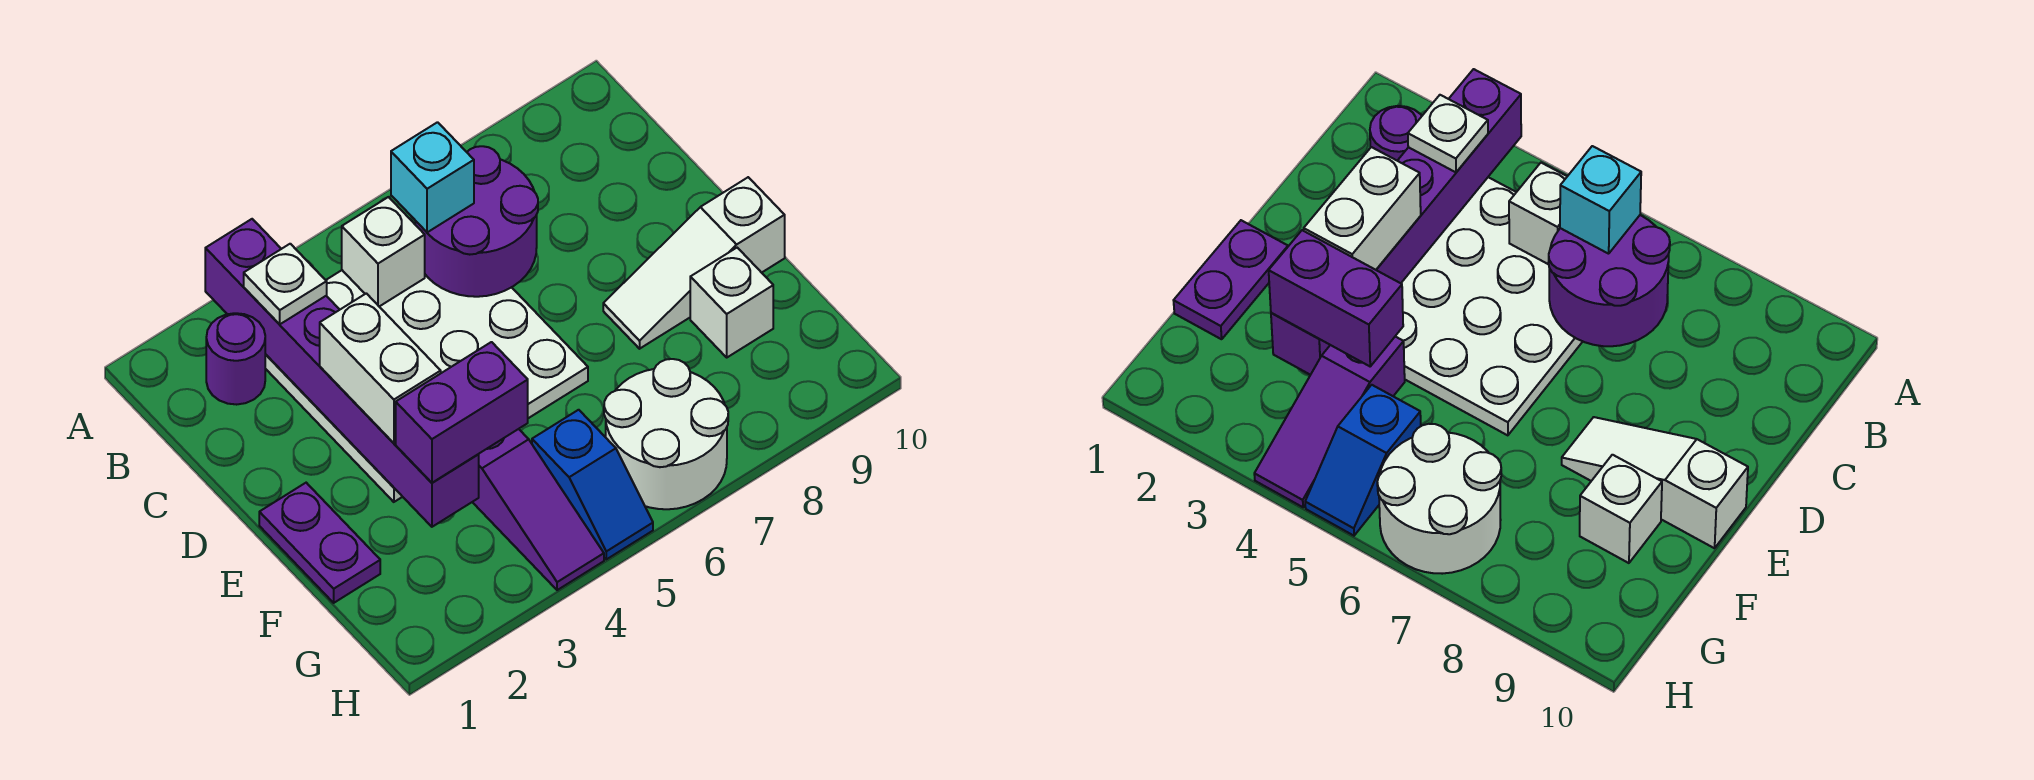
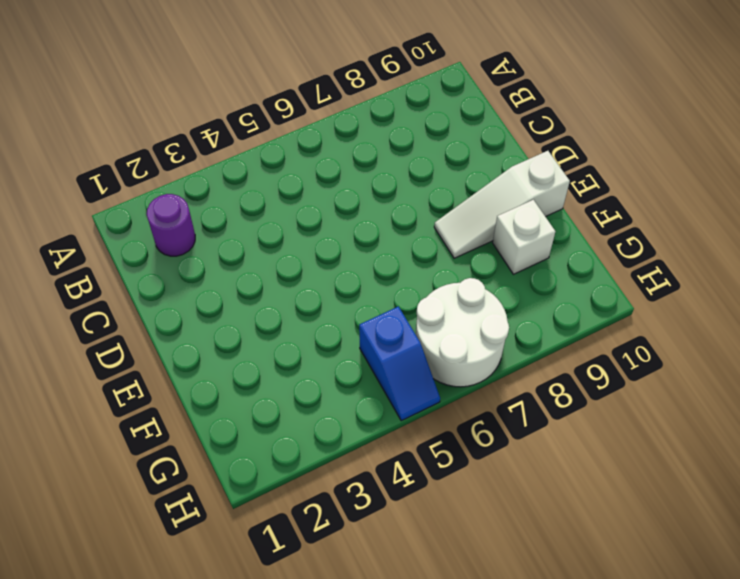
none -> white 4x4 plate [265,270,588,502]
none -> purple 1x2 plate [259,483,380,603]
none -> purple 1x3 slope [473,429,604,590]

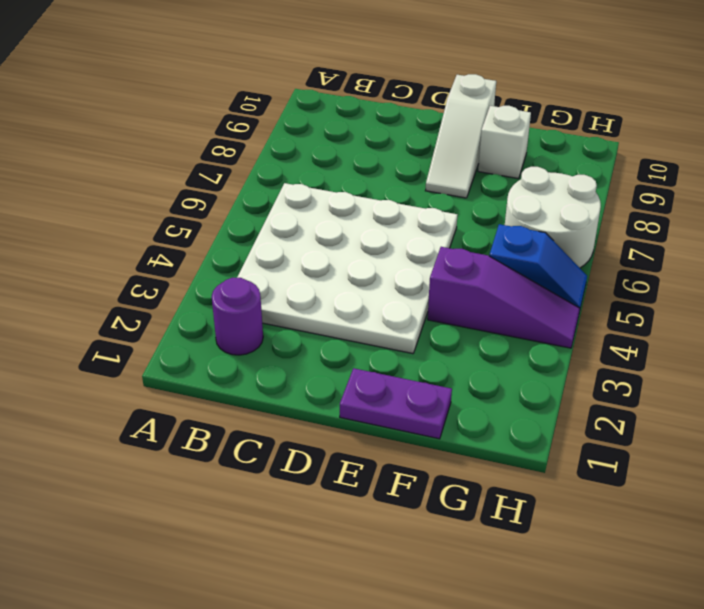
none -> purple 1x6 brick [205,219,479,527]
none -> white 1x1 brick [342,197,425,307]
none -> purple 2x2 round brick [415,146,538,297]

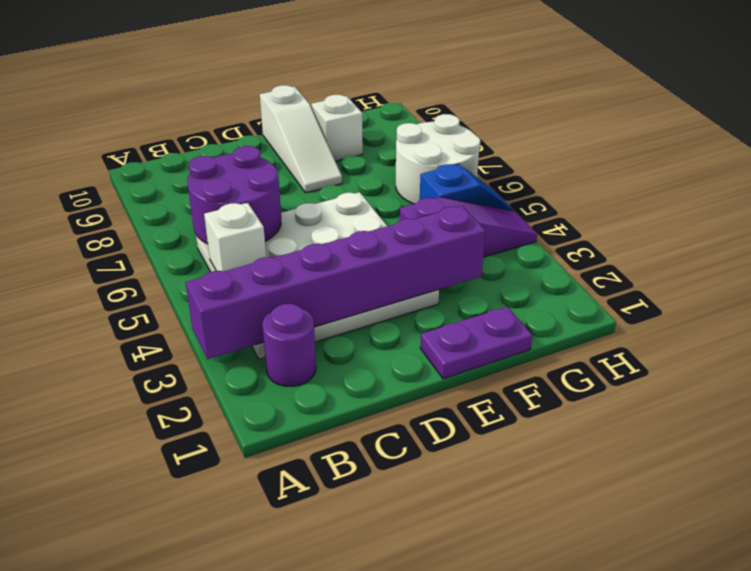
none -> white 1x1 plate [244,244,327,324]
none -> cyan 1x1 brick [391,122,474,232]
none -> white 1x2 brick [320,293,441,443]

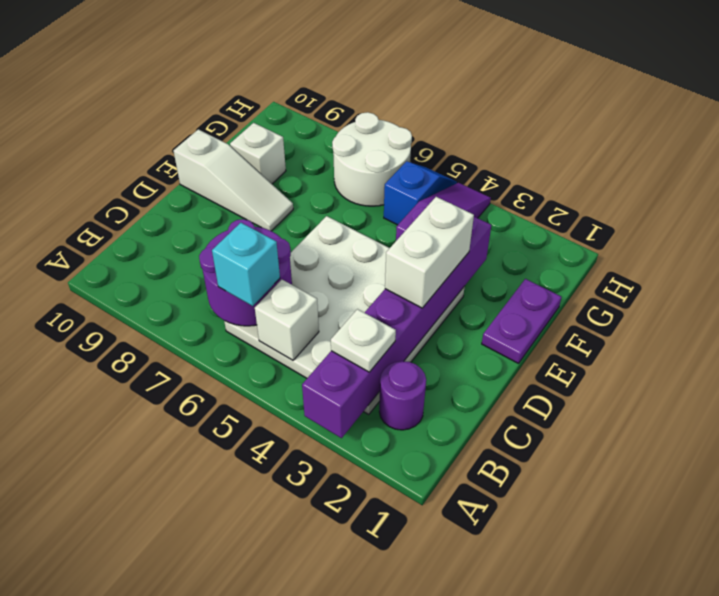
none -> purple 1x2 brick [396,342,528,483]

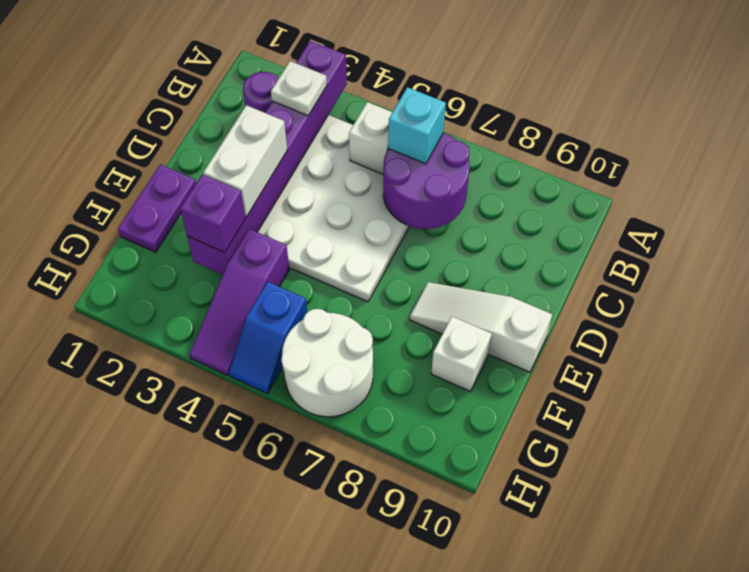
purple 1x1 brick [180,174,246,252] -> purple 1x2 brick [396,342,528,483]

